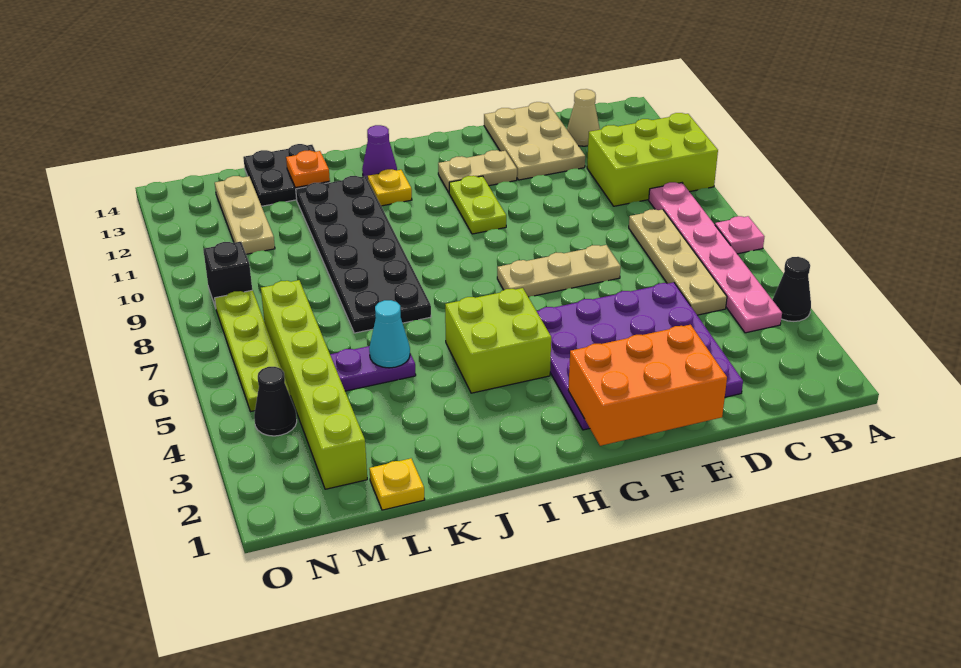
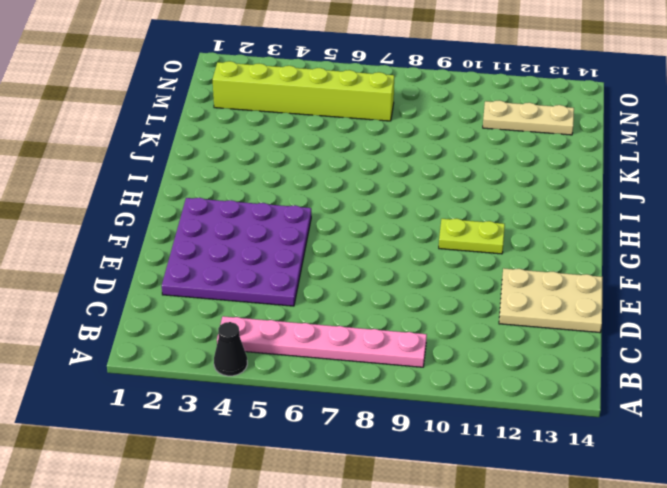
none -> pink 1x1 plate [715,216,765,254]
none -> lime 2x3 brick [587,113,718,206]
none -> tan 1x4 plate [629,209,727,315]

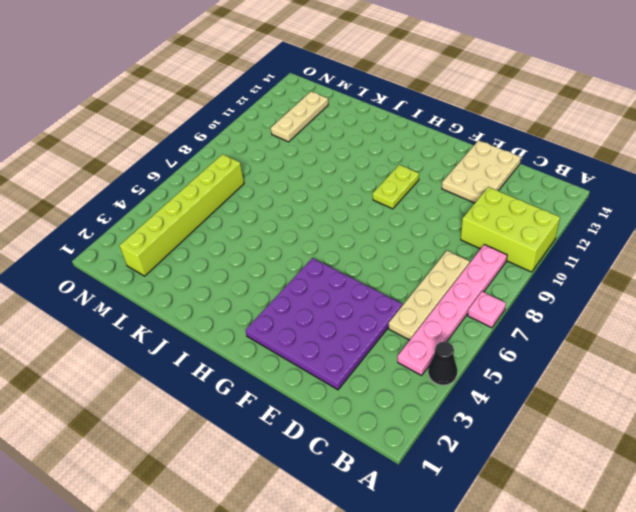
none -> tan 1x1 cone [567,89,600,146]
none -> tan 1x3 plate [497,245,621,297]
none -> tan 1x2 plate [438,150,517,193]

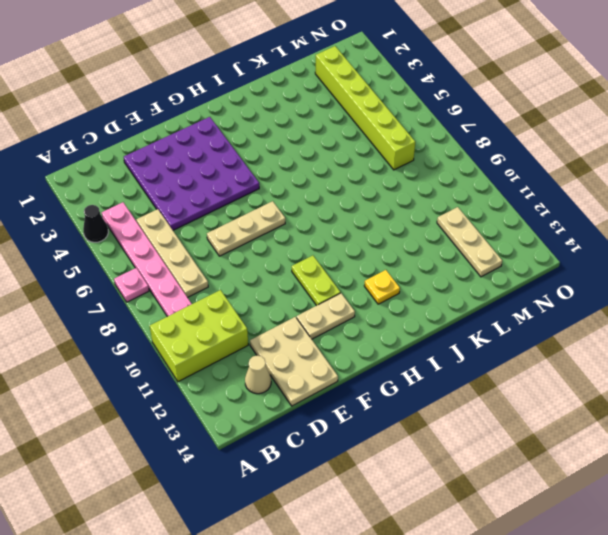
none -> lime 2x2 brick [445,288,551,393]
none -> purple 1x1 cone [362,125,397,179]
none -> black 2x6 plate [296,176,431,333]

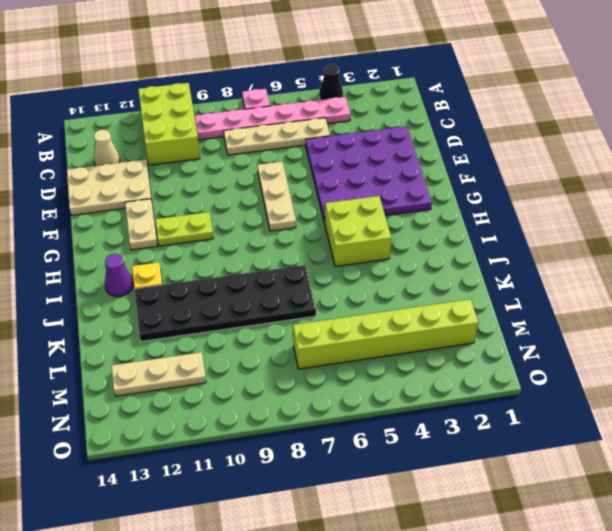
none -> purple 1x2 plate [330,346,416,391]
none -> black 2x2 plate [243,144,330,206]
none -> yellow 1x1 plate [369,458,425,510]

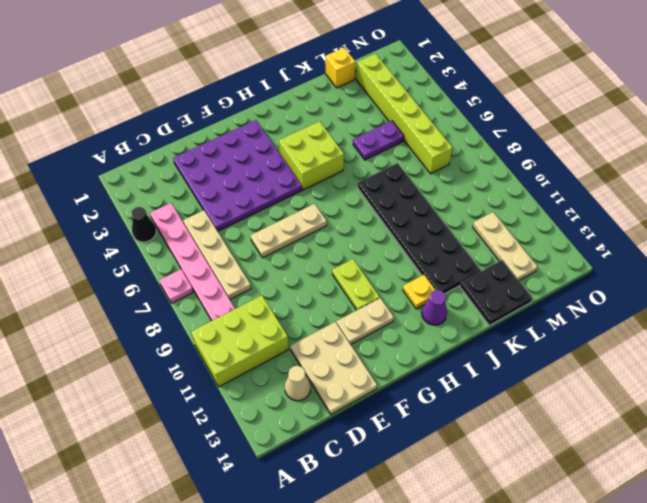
yellow 1x1 brick [326,48,355,88] -> yellow 1x1 plate [369,458,425,510]
none -> black 1x1 cone [254,367,297,436]
none -> lime 1x4 plate [215,290,290,411]
none -> black 1x1 brick [203,242,252,308]

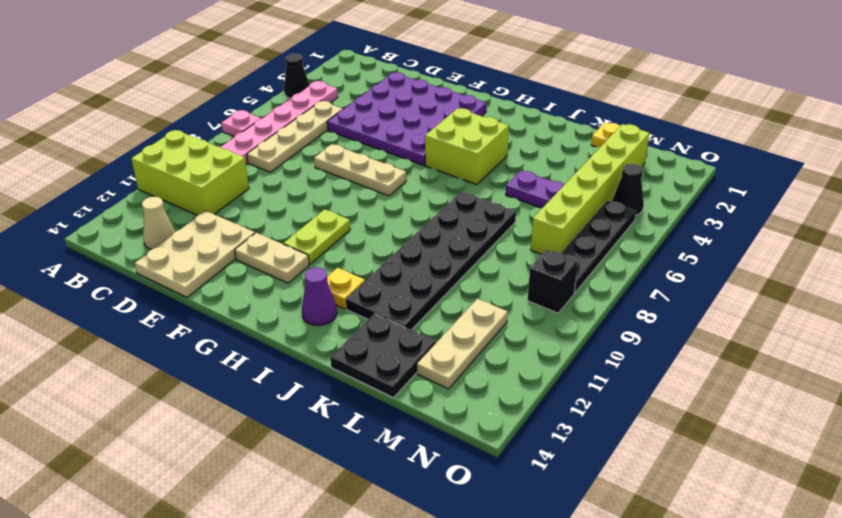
black 1x4 plate [561,200,636,293] -> lime 1x4 plate [215,290,290,411]
none -> orange 2x3 brick [568,325,727,446]
none -> cyan 1x1 cone [369,300,410,368]
none -> orange 1x1 plate [286,150,330,188]

